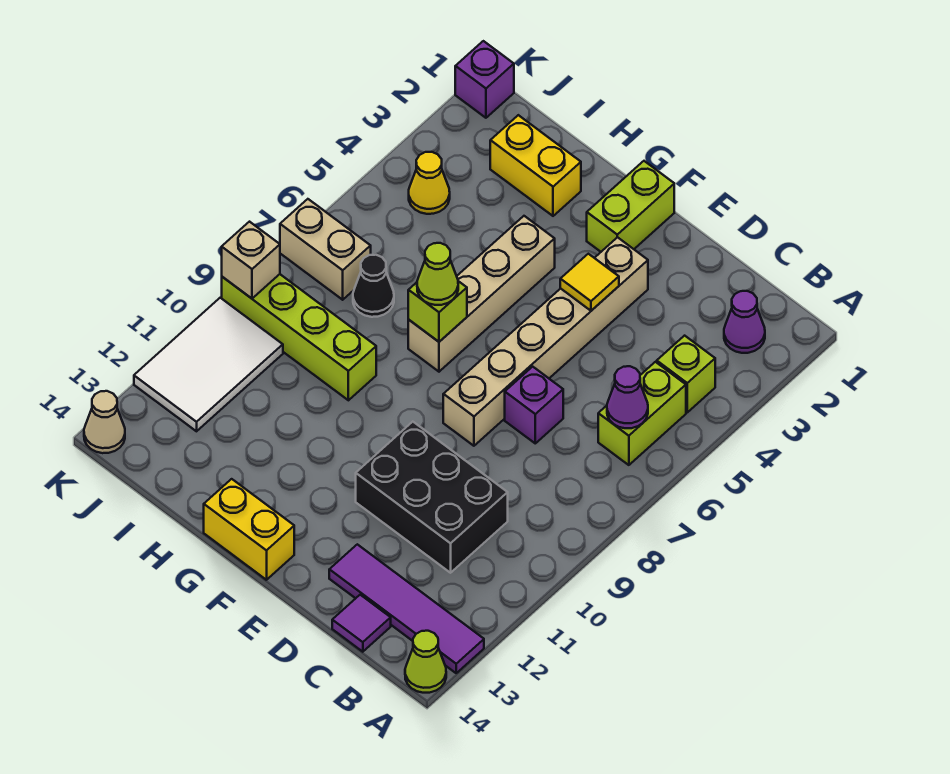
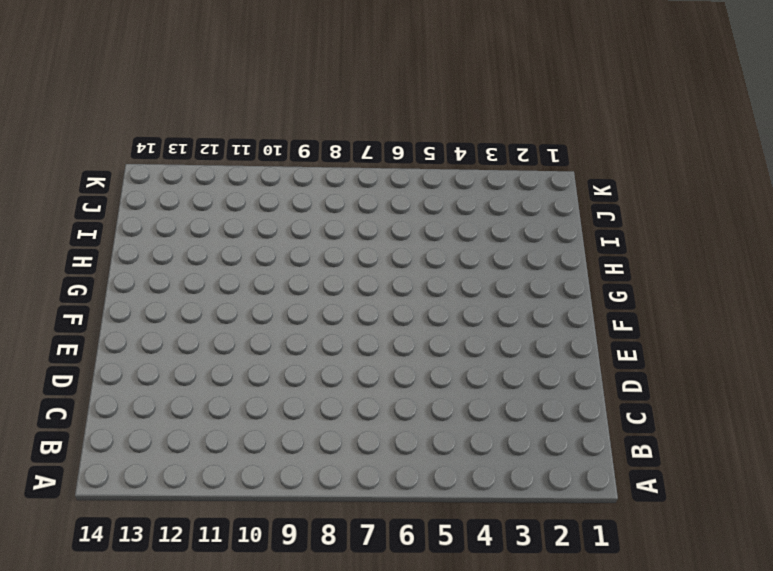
none -> purple 1x4 tile [329,544,484,673]
none -> lime 1x1 cone [405,631,446,693]
none -> purple 1x1 cone [724,291,765,353]

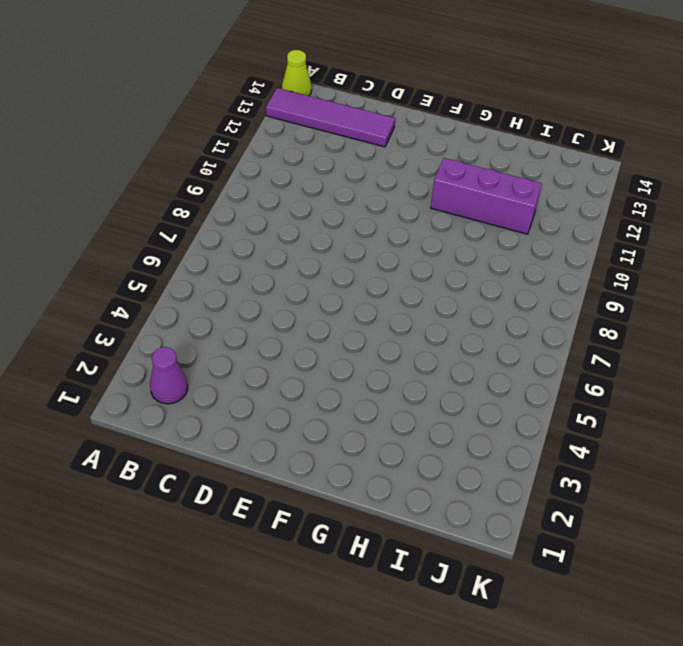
purple 1x3 brick [431,158,542,234] -> none
none -> lime 1x1 brick [657,336,715,412]
none -> lime 1x2 brick [598,362,686,465]
none -> black 2x3 brick [356,422,508,573]

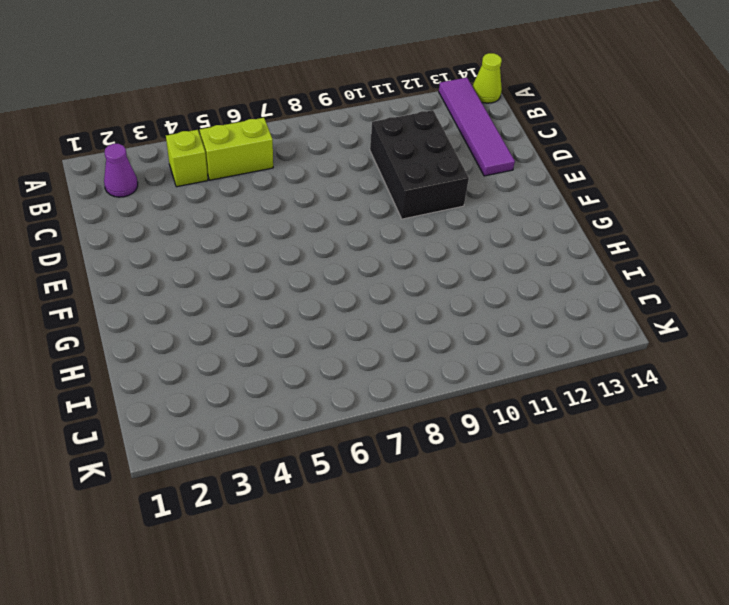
none -> purple 1x1 tile [332,595,391,652]
none -> purple 1x1 brick [505,367,563,443]
none -> tan 1x6 brick [443,237,648,446]

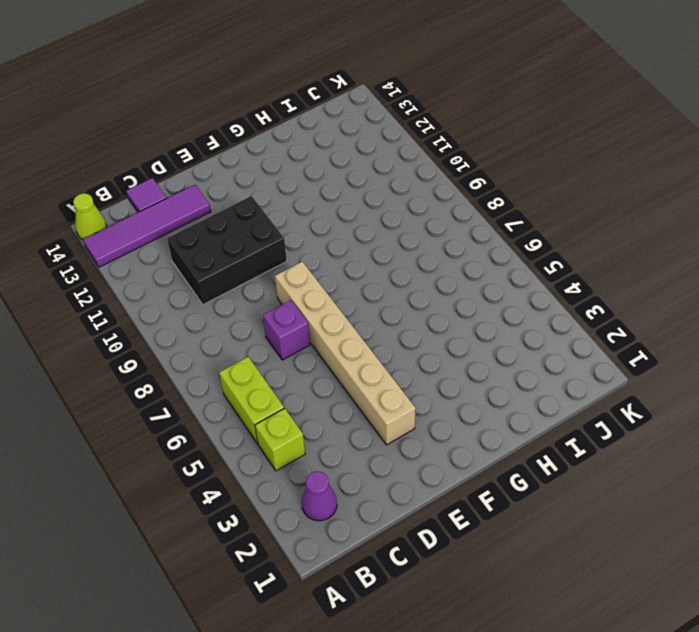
none -> lime 1x2 brick [587,161,674,252]
none -> yellow 1x2 brick [204,479,294,580]
none -> tan 1x4 brick [408,216,555,372]

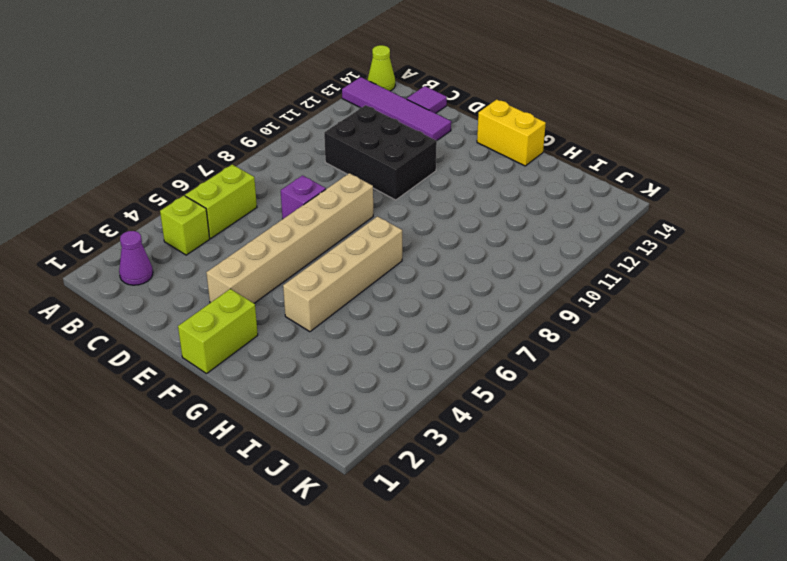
none -> yellow 1x2 brick [490,115,581,216]
none -> lime 1x4 brick [222,274,376,400]
none -> black 1x1 cone [353,255,394,317]

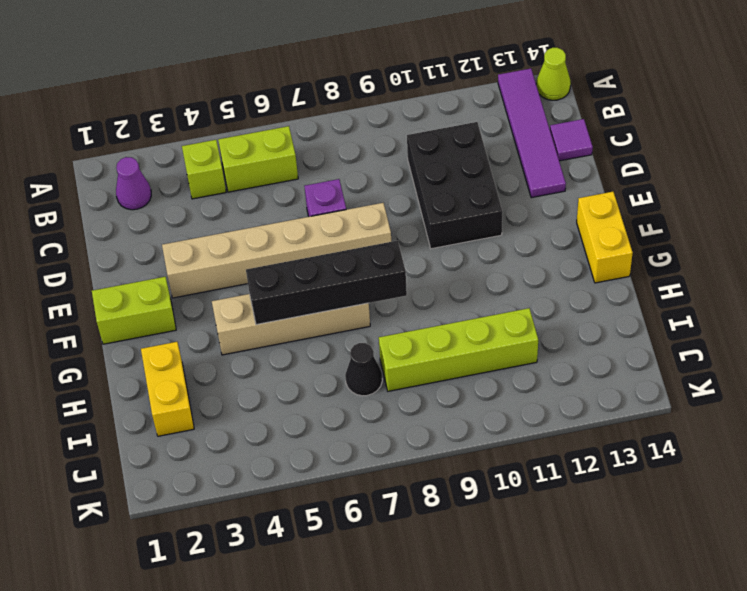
black 1x4 brick [246,241,407,325] -> lime 1x1 brick [408,281,467,342]
lime 1x4 brick [379,308,538,391] -> lime 1x4 brick turned to [222,274,376,400]
none -> yellow 1x1 cone [409,152,450,214]
none -> tan 1x2 brick [280,199,371,300]
none -> white 2x3 tile [134,298,283,431]

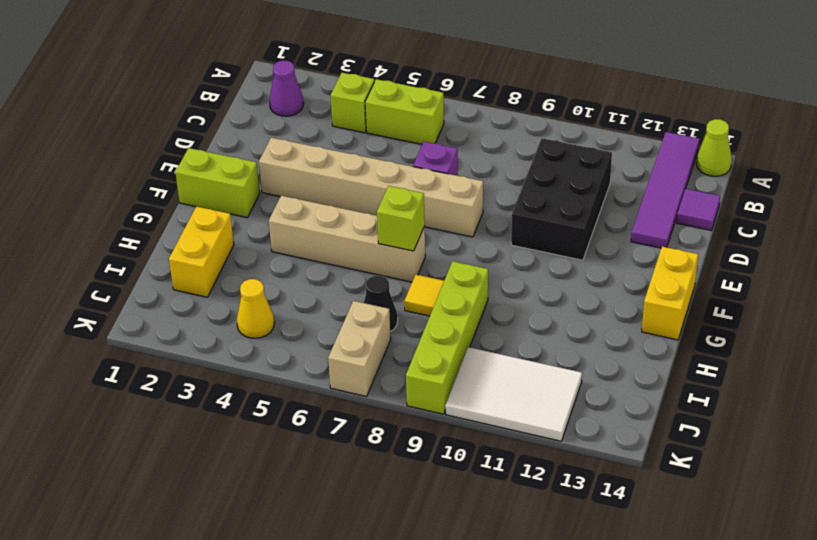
yellow 1x1 tile [404,275,444,316] -> yellow 1x1 tile moved to [560,254,619,311]
none -> purple 1x1 brick [455,41,514,118]
none -> tan 1x1 cone [84,391,125,453]
none -> purple 1x1 cone [607,366,648,428]

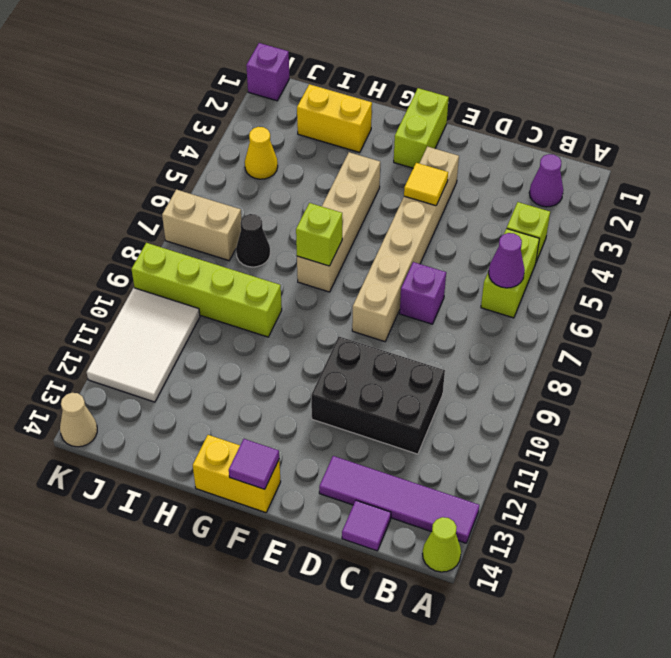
purple 1x1 tile [229,439,279,489] -> none
none -> tan 1x1 brick [222,222,280,299]
none -> lime 1x1 cone [417,243,458,305]

